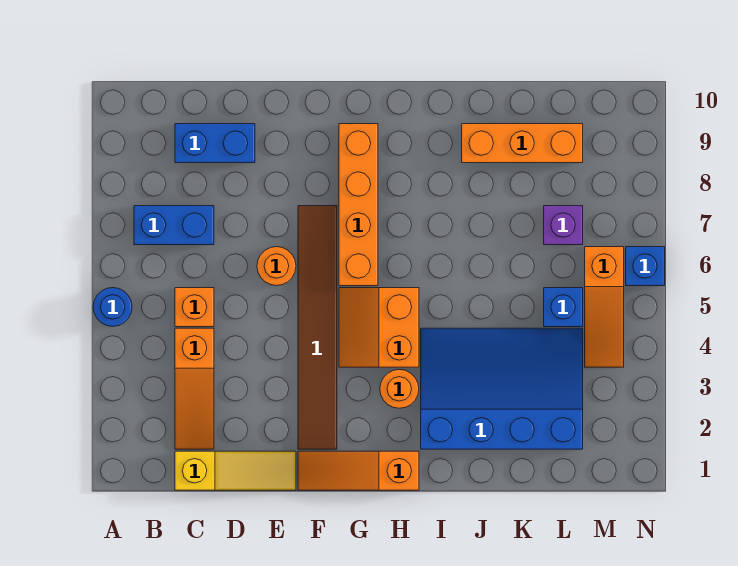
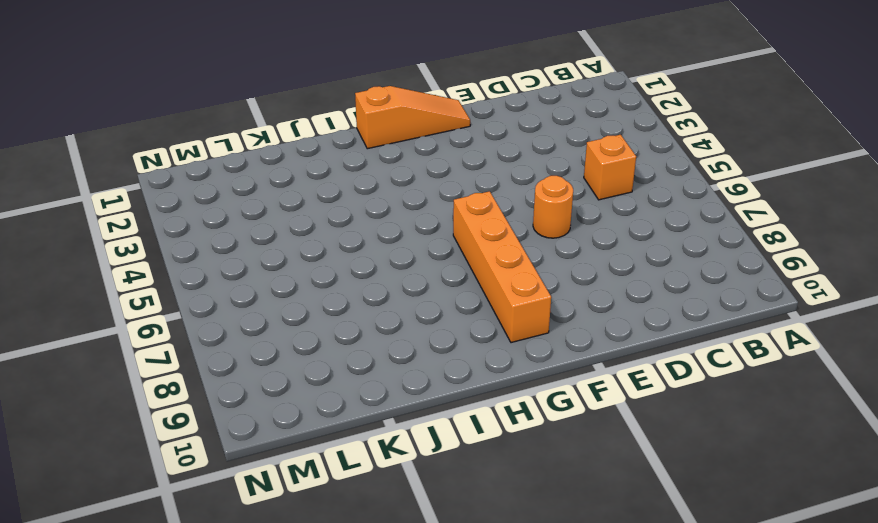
none -> blue 1x1 round brick [93,288,132,327]
none -> blue 1x2 brick [134,206,214,245]
none -> yellow 1x3 slope [175,451,296,490]

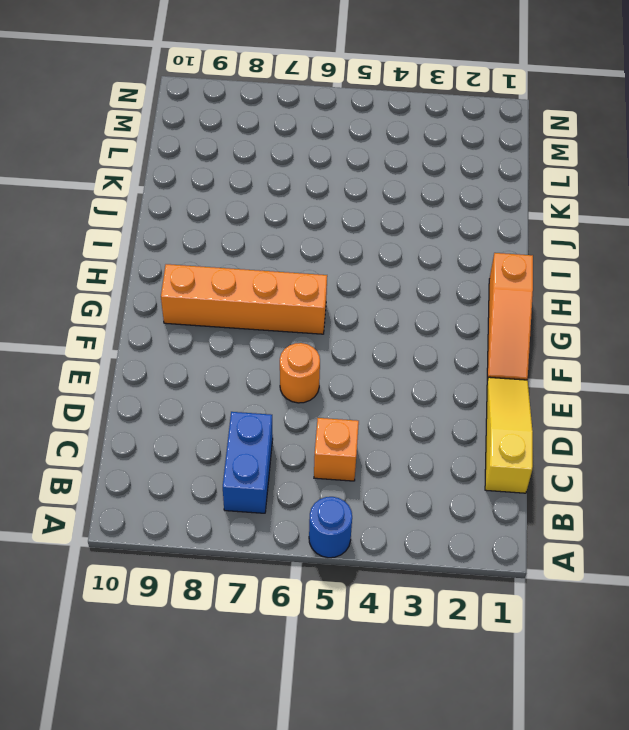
none -> orange 1x3 slope [175,328,214,449]
none -> blue 1x2 brick [175,124,255,163]
none -> brown 1x6 tile [298,206,337,449]

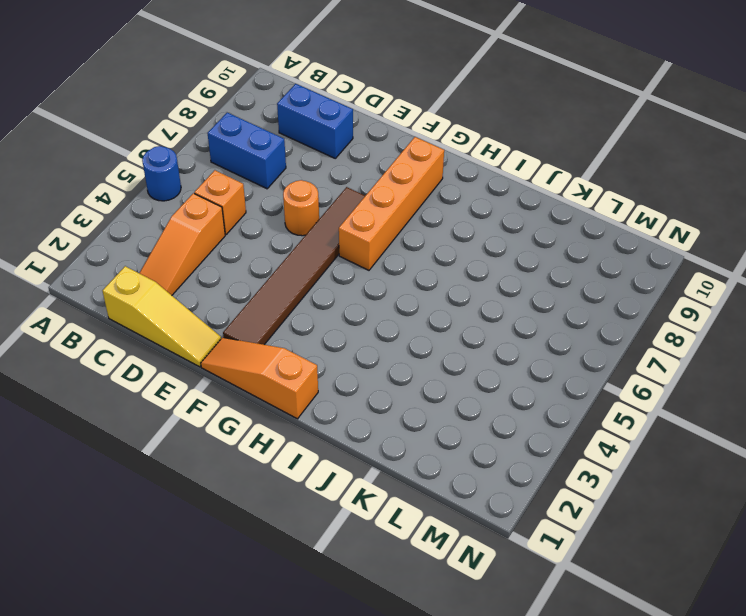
none -> orange 2x2 slope [339,288,419,367]
none -> orange 1x1 round brick [380,369,419,408]
none -> blue 3x4 slope [421,328,583,449]

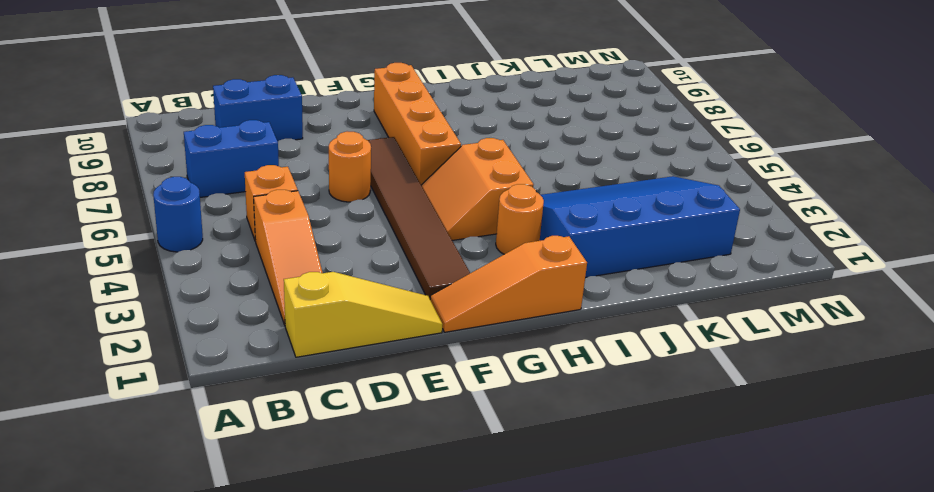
none -> orange 1x3 brick [462,124,583,163]
none -> blue 1x1 brick [544,288,583,327]
none -> purple 1x1 brick [544,206,583,245]

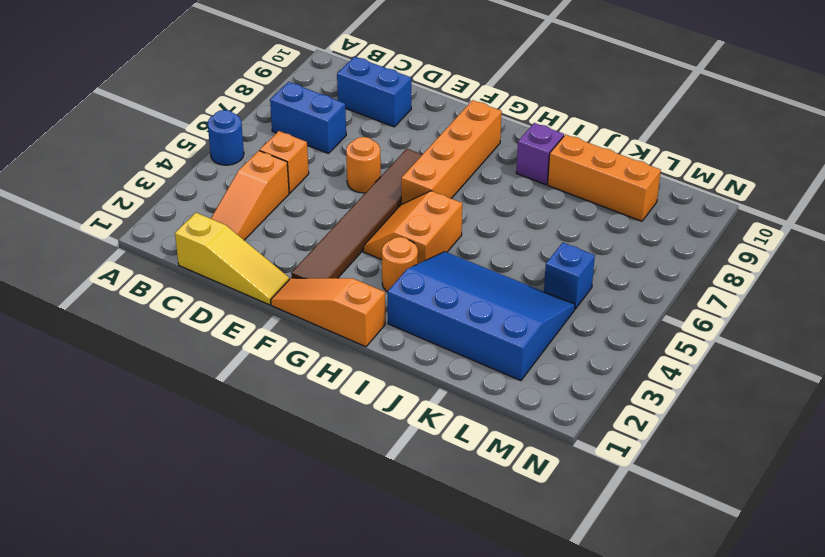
purple 1x1 brick [516,123,564,185] -> purple 1x1 brick moved to [544,206,583,245]
none -> orange 1x3 slope [585,247,624,367]
none -> blue 1x1 brick [626,247,665,286]

